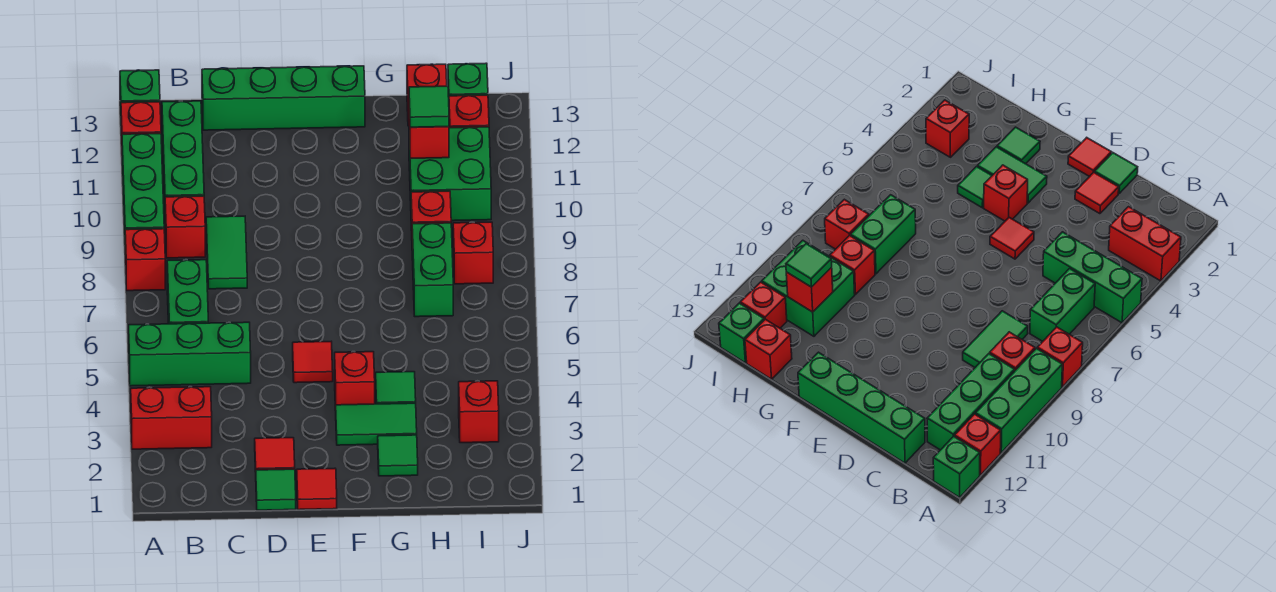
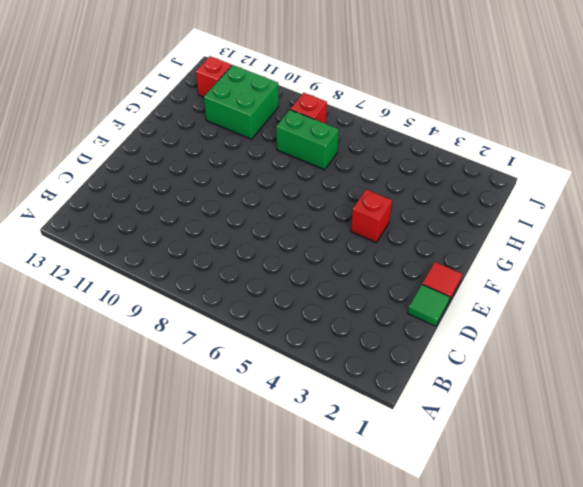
none -> red 1x2 brick [131,387,212,449]
none -> green 1x3 brick [129,322,251,386]
none -> red 1x1 brick [125,229,165,291]

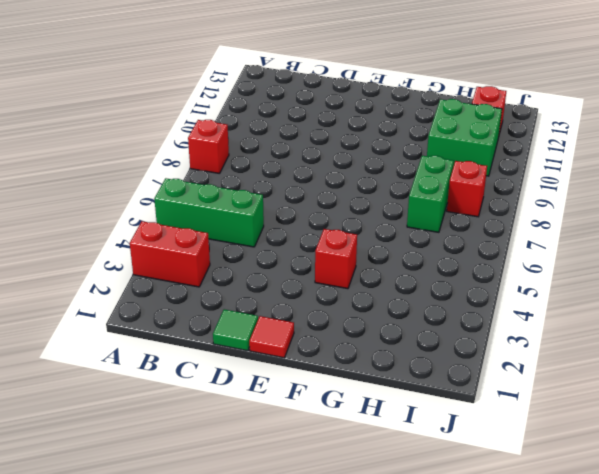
none -> green 1x3 brick [122,134,164,236]
none -> red 1x1 brick [121,102,161,147]
none -> green 1x1 brick [120,70,160,117]

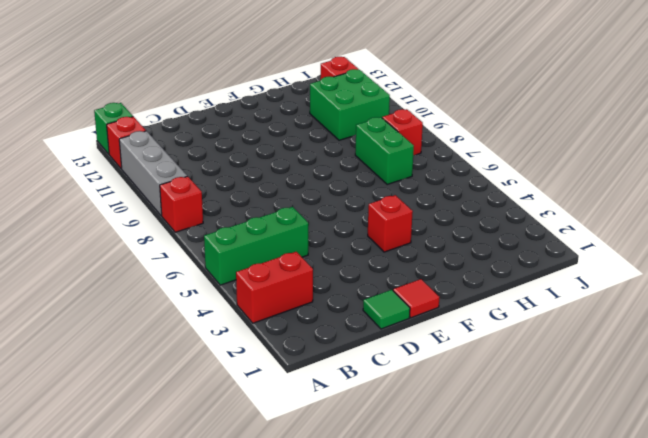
grey 1x3 brick [119,131,187,216] -> green 1x3 brick [122,134,164,236]
none -> green 1x2 brick [167,260,208,324]
none -> red 1x1 brick [165,196,205,258]
none -> green 1x3 brick [162,101,204,206]

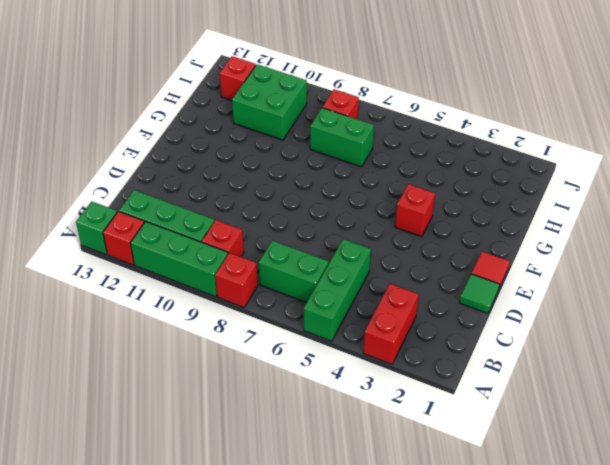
none -> green 1x2 tile [206,216,247,289]
none -> green 1x4 brick [202,66,365,130]
none -> red 1x1 tile [255,438,295,472]

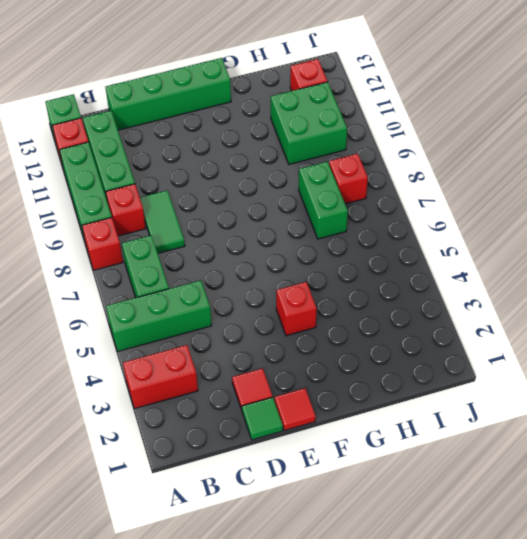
none -> red 1x1 tile [293,342,333,383]
none -> green 1x2 tile [336,403,417,445]
none -> green 1x1 tile [378,435,418,476]

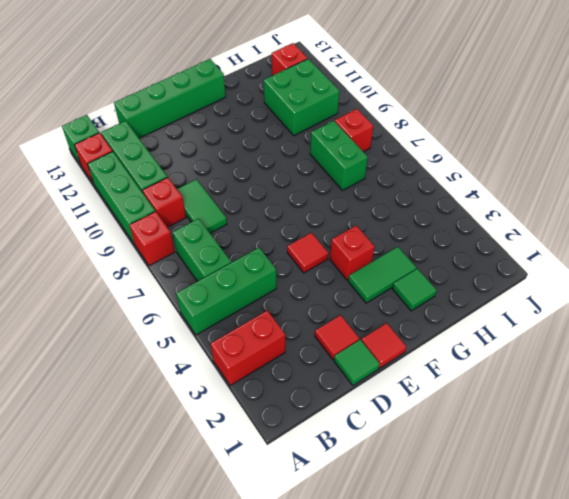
none -> green 1x1 tile [376,372,416,404]
none -> red 1x1 brick [411,191,451,231]
none -> red 1x1 brick [407,64,447,126]

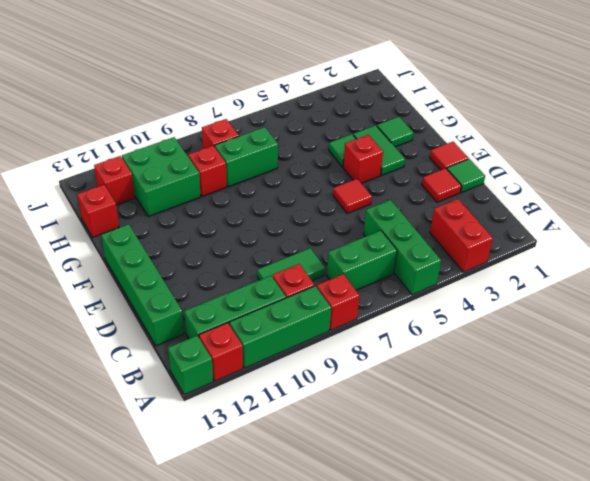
none -> red 1x1 brick [459,381,499,443]
none -> green 1x1 brick [448,63,488,97]
none -> red 1x1 brick [409,109,449,158]

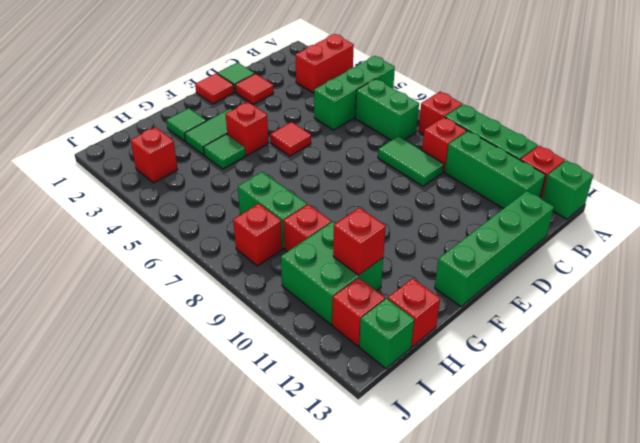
none -> green 1x1 tile [409,86,449,127]

